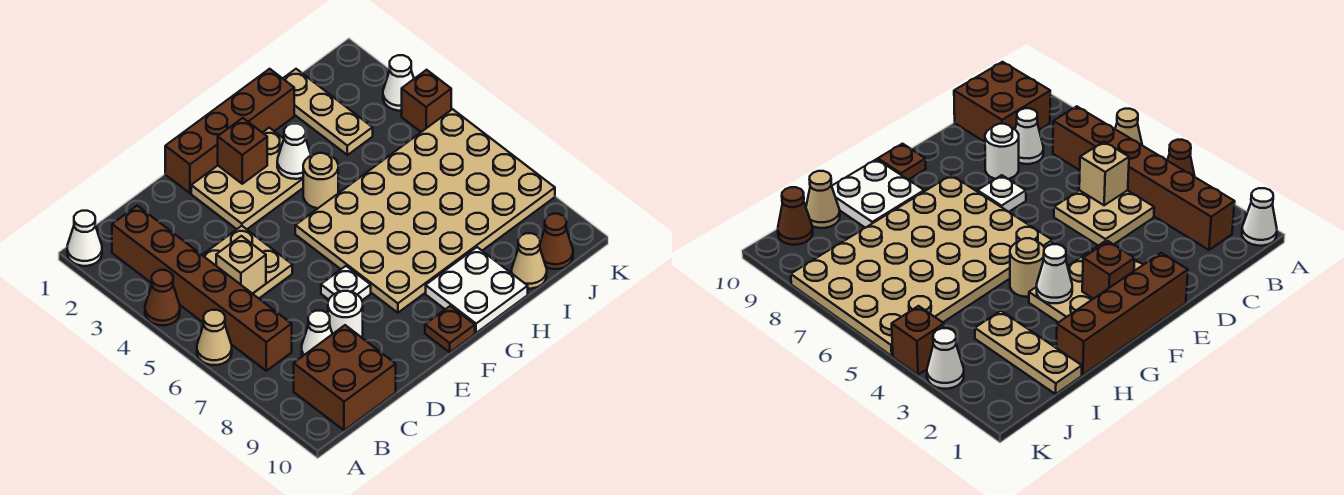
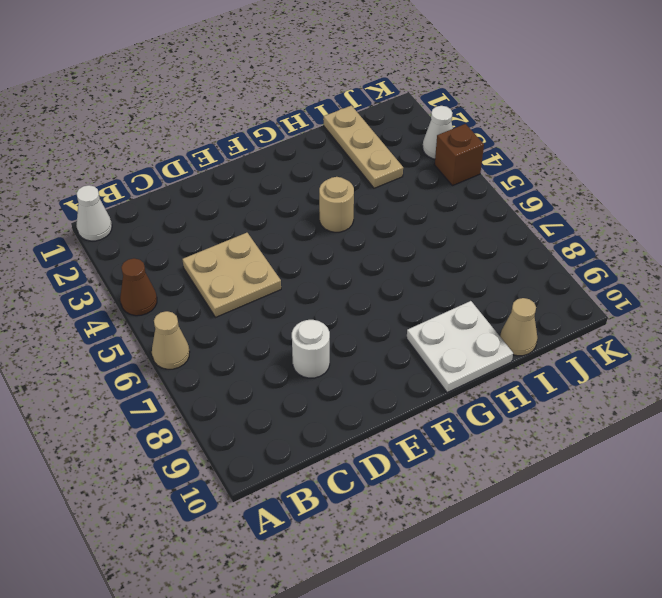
none -> brown 1x6 brick [112,206,292,371]
none -> brown 2x2 brick [294,325,396,430]
none -> white 1x1 cone [302,311,332,356]

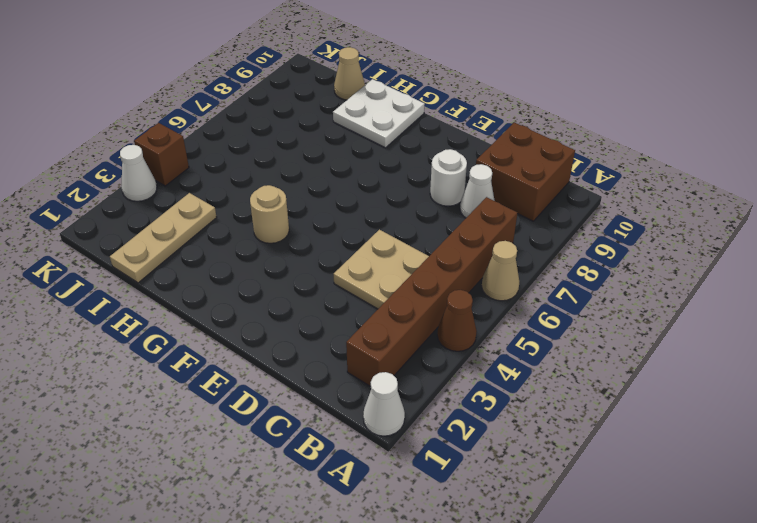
none -> brown 1x4 brick [165,69,294,193]
none -> tan 2x3 plate [191,128,303,229]
none -> white 1x1 plate [321,266,371,300]

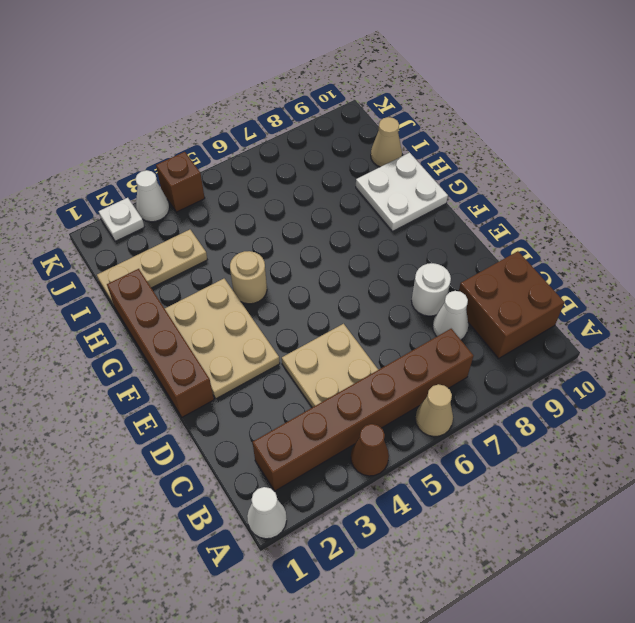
white 1x1 plate [99,198,144,241] -> white 1x1 plate moved to [321,266,371,300]
none -> tan 4x6 plate [295,109,555,313]
none -> brown 1x1 plate [425,306,475,352]
none -> brown 1x1 cone [540,214,573,269]

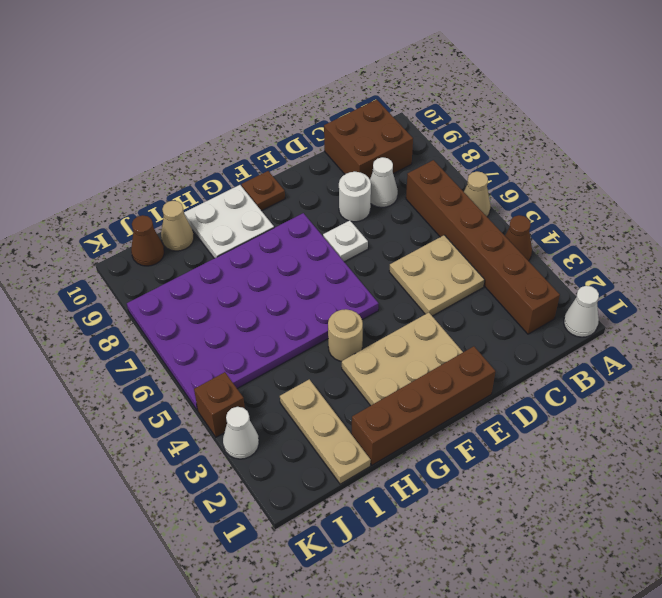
purple 4x6 plate [127,213,379,410] -> tan 4x6 plate [295,109,555,313]
none -> tan 1x1 brick [216,236,266,294]
none -> brown 1x1 brick [218,118,267,184]
none -> white 1x1 cone [277,124,311,179]

